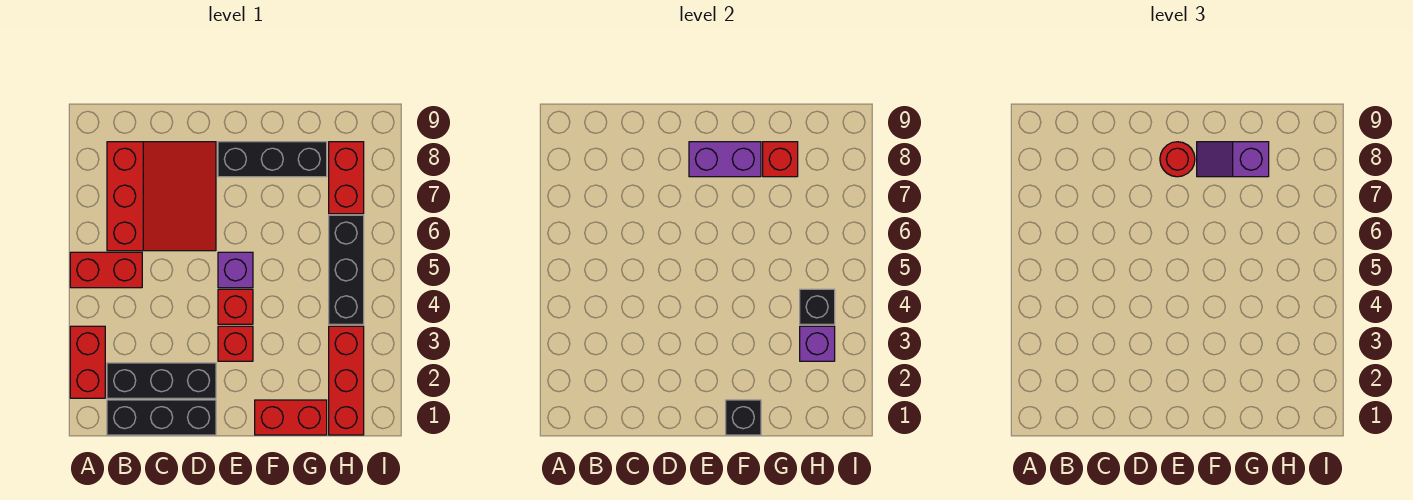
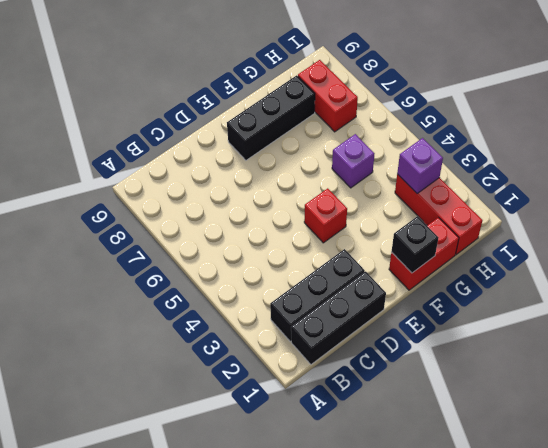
purple 1x1 brick [332,134,374,188] -> purple 1x1 brick moved to [218,252,253,288]
none -> red 1x2 brick [70,326,105,398]
none -> red 1x2 brick [70,252,142,288]
none -> red 3x3 slope [107,142,216,251]

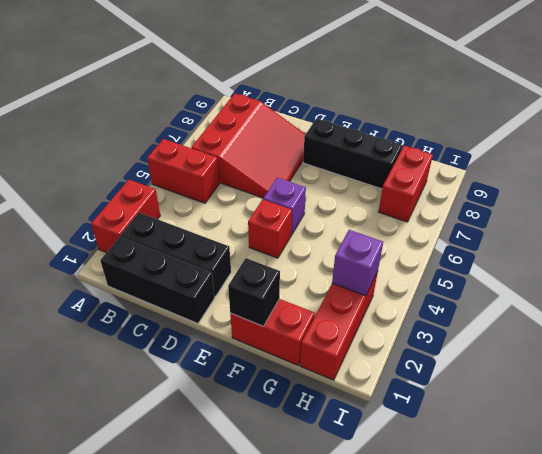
none -> red 1x1 brick [218,326,253,361]
none -> black 1x3 brick [329,215,364,324]
none -> purple 1x2 brick [689,142,761,177]

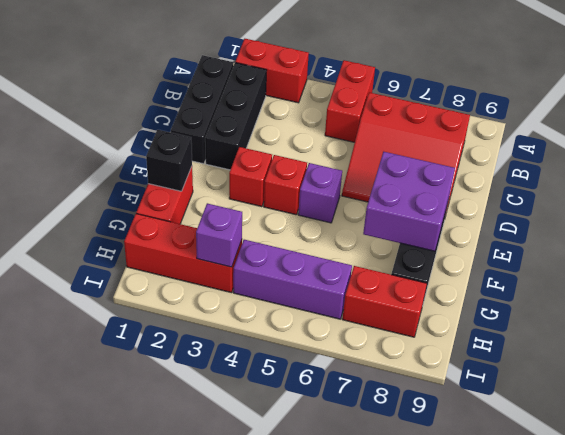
purple 2x2 brick [363,152,455,251] -> purple 1x2 brick [689,142,761,177]
purple 1x3 brick [233,240,352,319] -> black 1x3 brick [329,215,364,324]
none -> red 1x1 brick [763,142,798,177]
none -> black 1x1 brick [800,289,835,324]
none -> red 1x1 round brick [1160,142,1195,177]

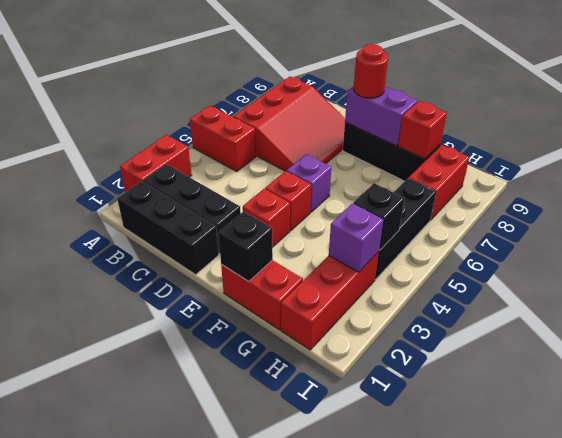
none -> purple 1x2 slope [1197,142,1269,177]

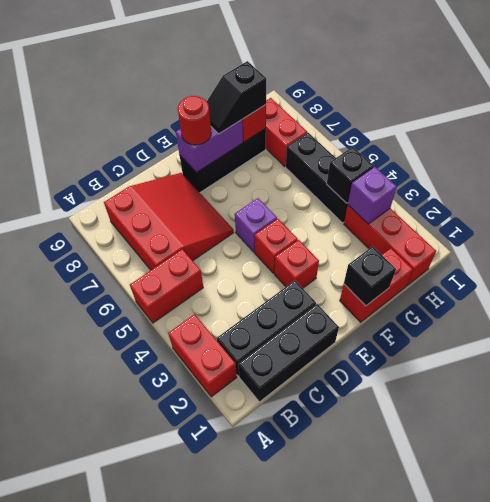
black 1x2 slope [207,61,266,134] -> purple 1x2 slope [1197,142,1269,177]

